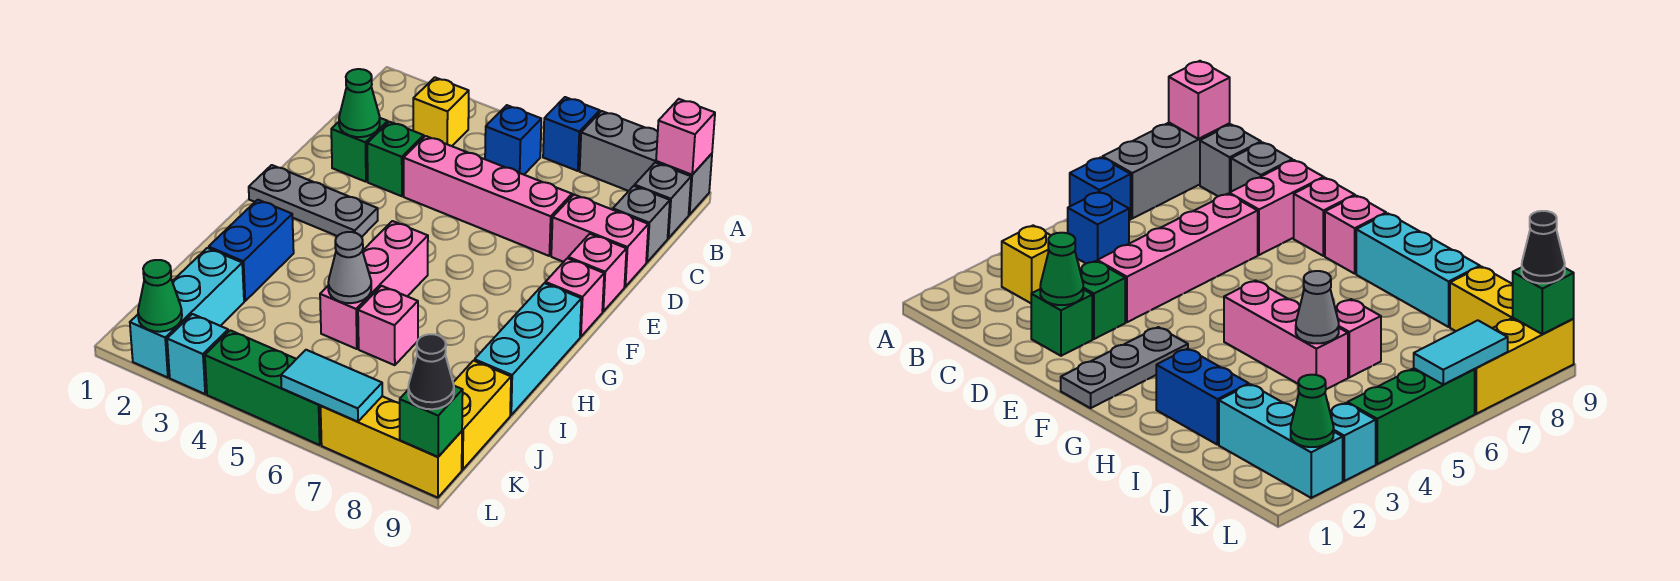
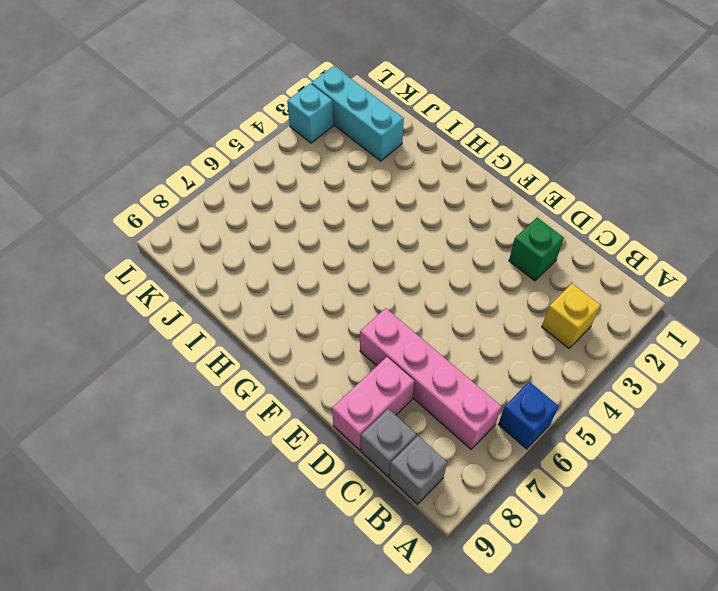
pink 1x4 brick [360,308,502,449] -> pink 1x4 brick turned to [404,136,572,256]
none -> grey 1x3 brick [580,111,712,215]
none -> blue 1x1 brick [485,105,541,175]
none -> green 1x1 brick [367,122,424,196]

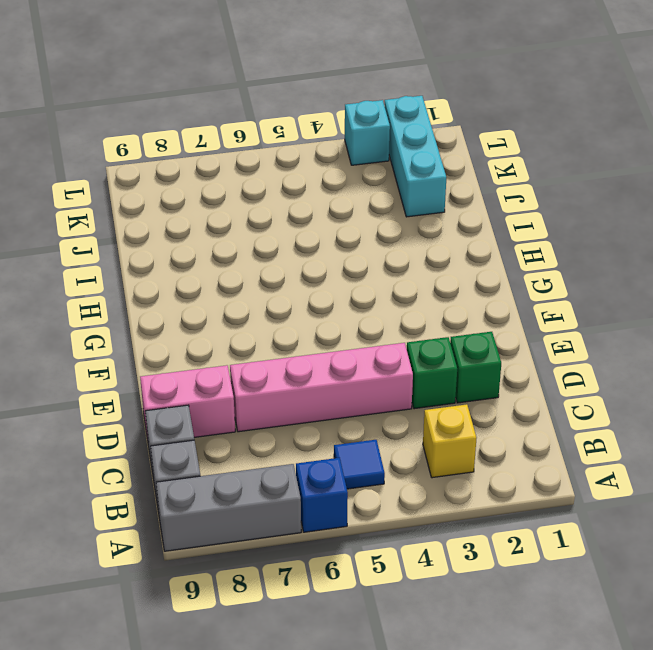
blue 1x1 tile [334,440,385,489] -> blue 1x1 brick [485,105,541,175]
none -> pink 1x1 brick [568,234,626,311]
none -> grey 1x3 plate [249,165,378,237]
none -> pink 1x1 brick [545,258,604,337]

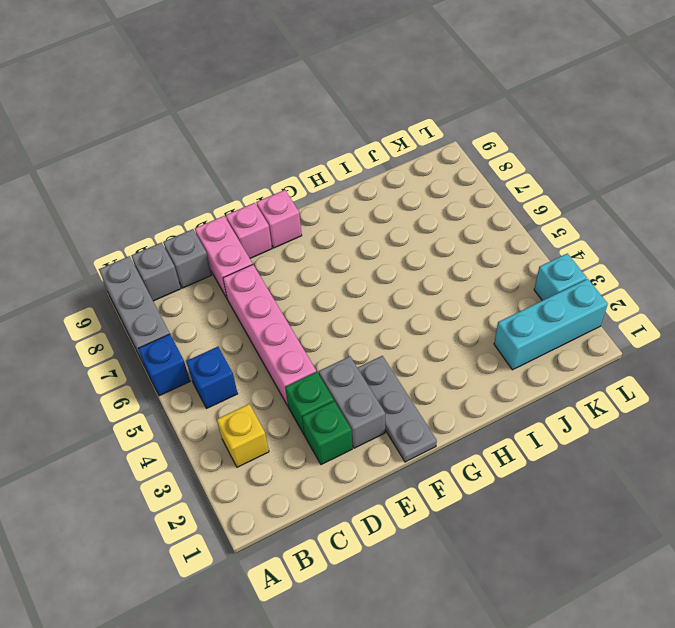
grey 1x2 brick [319,356,385,448] -> none
none -> pink 1x3 brick [320,221,428,349]
none -> cyan 1x3 brick [474,283,581,415]
none -> blue 1x2 brick [209,200,294,301]

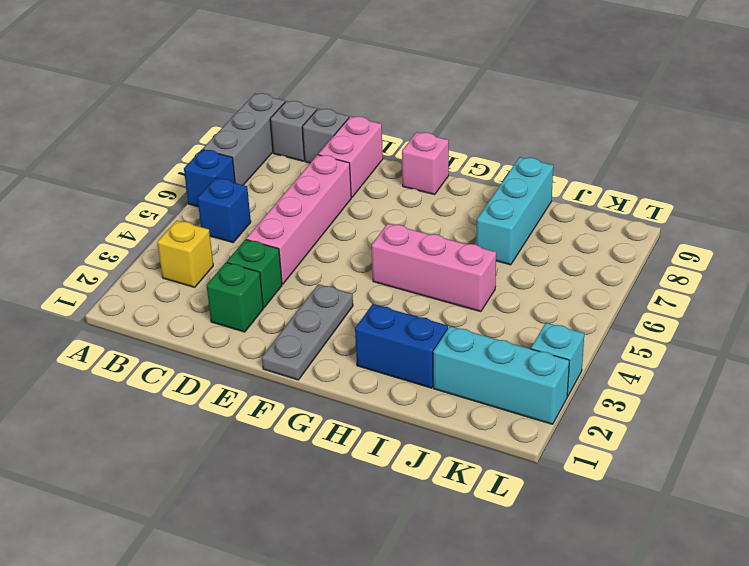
cyan 1x3 brick [477,157,553,265] -> cyan 1x3 brick turned to [474,283,581,415]
none -> pink 1x1 brick [568,234,626,311]
none -> pink 1x1 brick [358,286,418,365]
none -> yellow 1x2 brick [453,361,511,470]

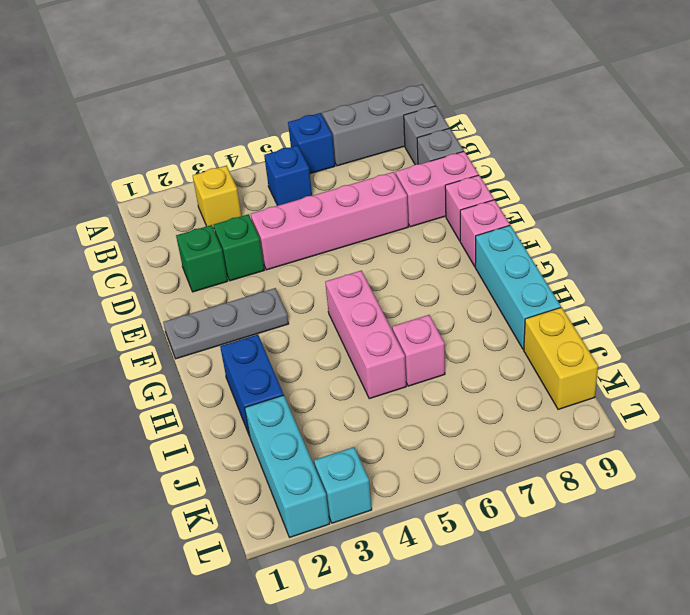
none -> green 1x3 brick [205,330,321,445]
none -> yellow 1x3 brick [321,396,462,498]
none -> pink 1x1 brick [656,99,715,175]

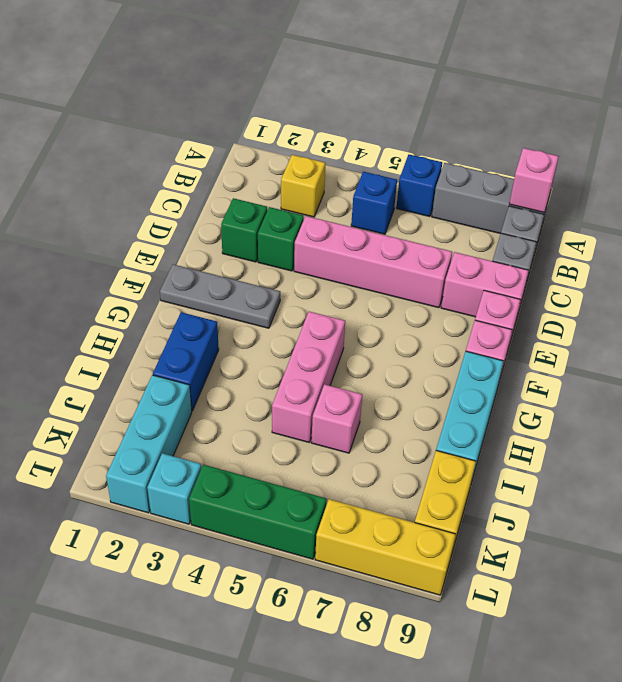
none -> green 1x1 cone [339,69,380,137]
none -> grey 1x1 cone [328,232,371,303]
none -> green 1x1 cone [138,260,182,332]

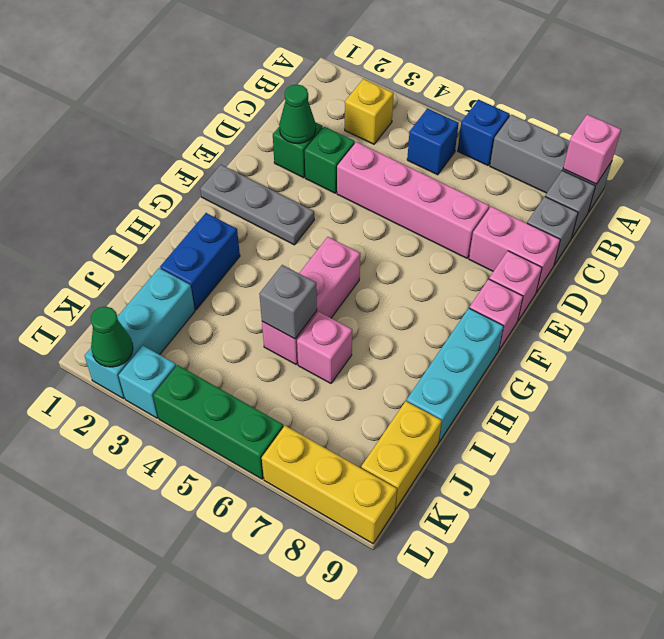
grey 1x1 brick [259,265,317,339] -> grey 1x1 cone [328,232,371,303]
none -> cyan 1x2 tile [281,350,382,422]
none -> green 1x1 brick [400,386,463,457]
none -> black 1x1 cone [408,334,454,409]

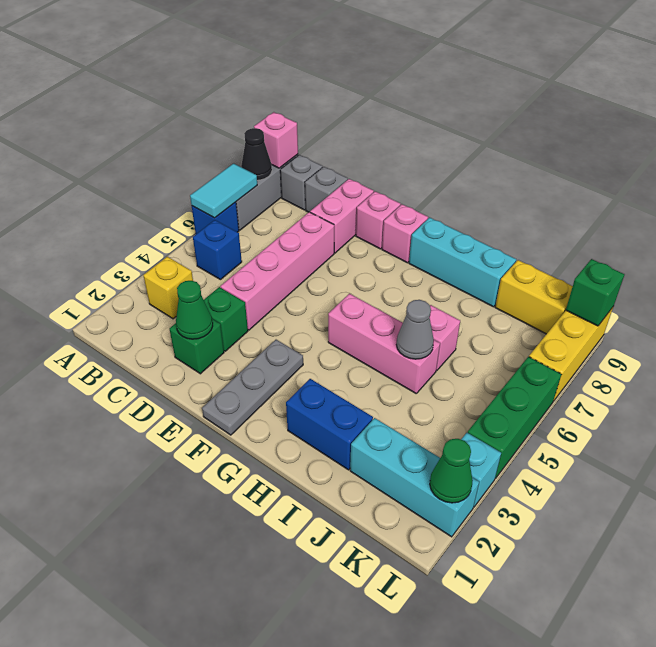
cyan 1x2 tile [190,164,257,218] -> cyan 1x2 tile moved to [281,350,382,422]
black 1x1 cone [241,128,272,180] -> black 1x1 cone moved to [408,334,454,409]

